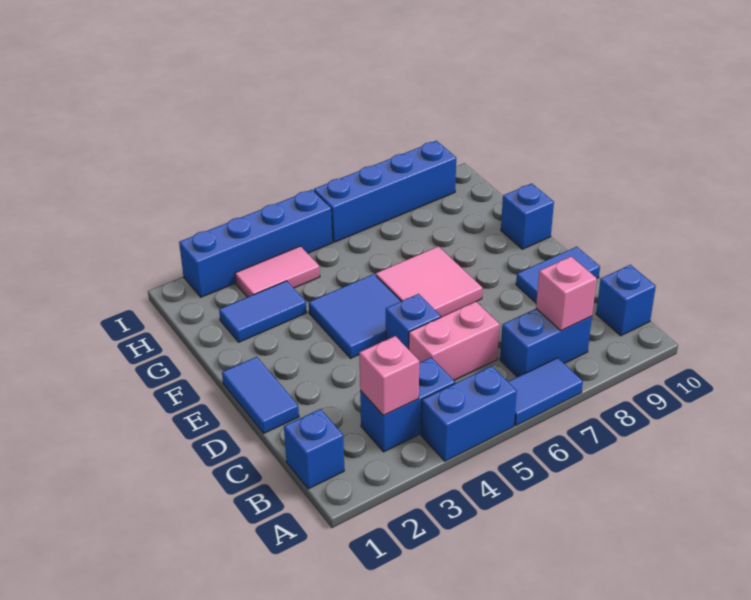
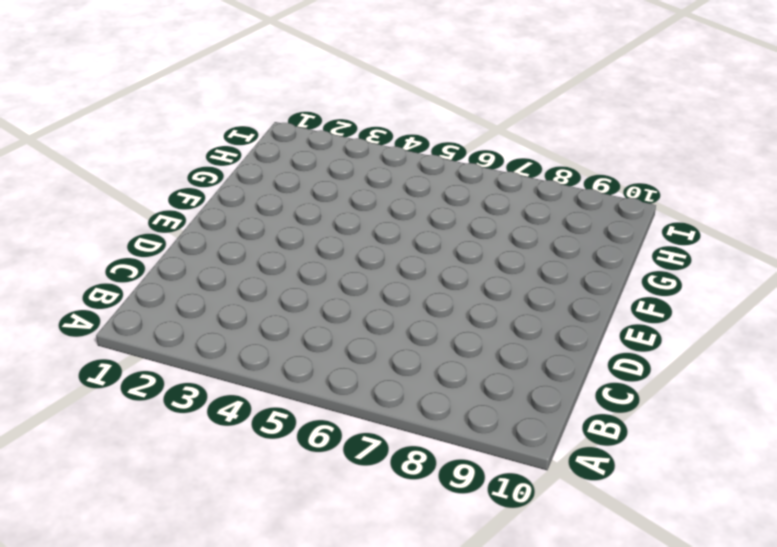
none -> blue 1x2 brick [421,366,517,461]
none -> blue 1x2 tile [509,358,583,425]
none -> blue 1x1 brick [284,409,344,489]

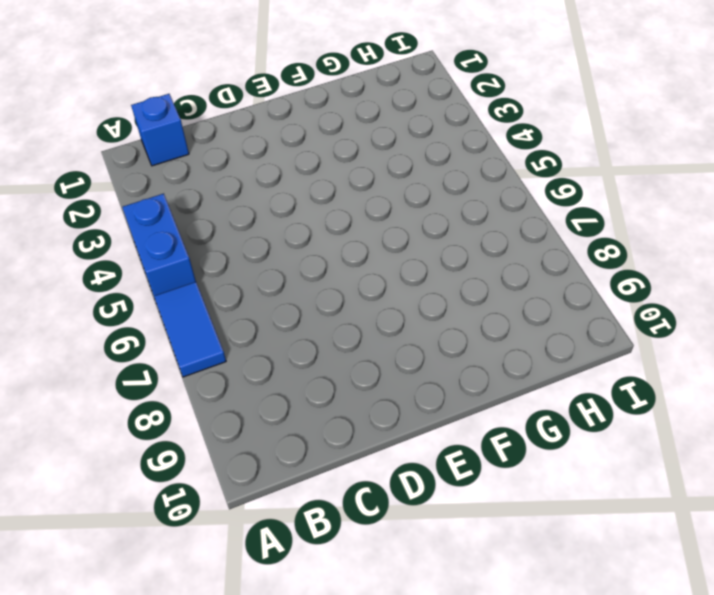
none -> blue 1x2 brick [360,358,455,452]
none -> blue 1x2 brick [500,309,592,377]
none -> blue 1x1 brick [596,265,656,336]

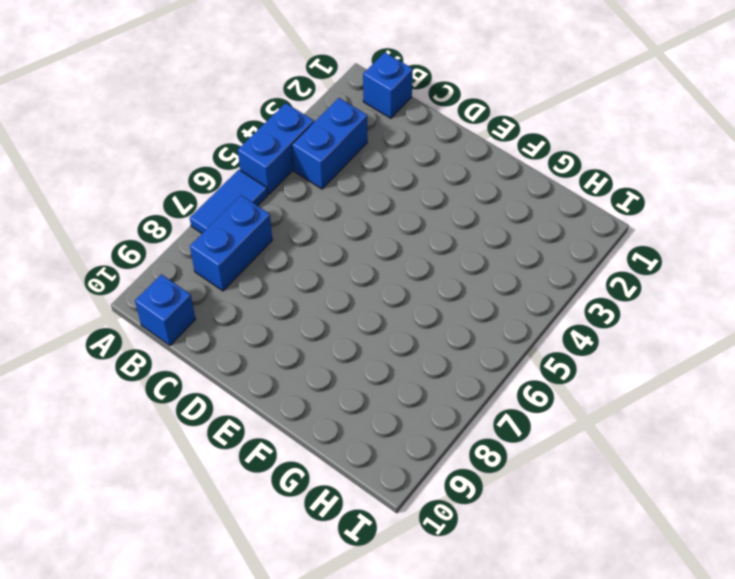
none -> pink 1x2 brick [409,302,500,380]
none -> blue 1x2 tile [222,357,299,433]
none -> blue 1x1 brick [386,294,441,349]

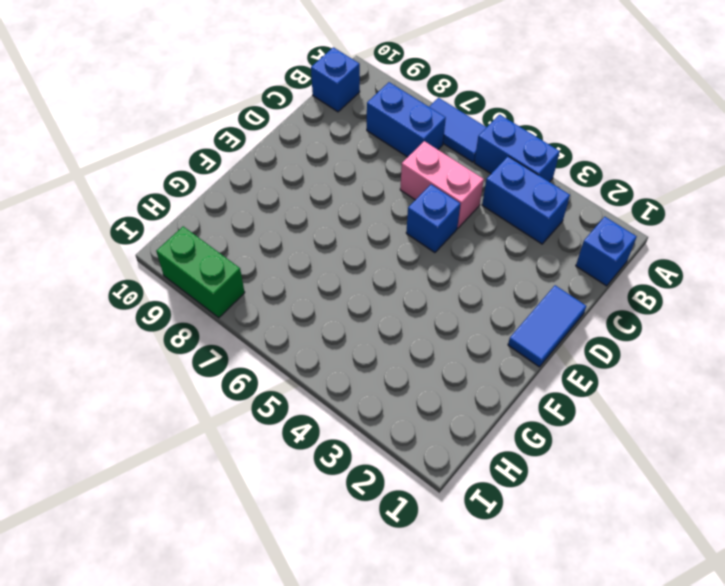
green 1x2 brick [156,226,245,318] -> blue 1x4 brick [314,141,456,242]
none -> blue 1x2 tile [516,247,600,303]
none -> blue 2x2 tile [309,274,401,358]
none -> pink 2x2 tile [376,246,482,317]

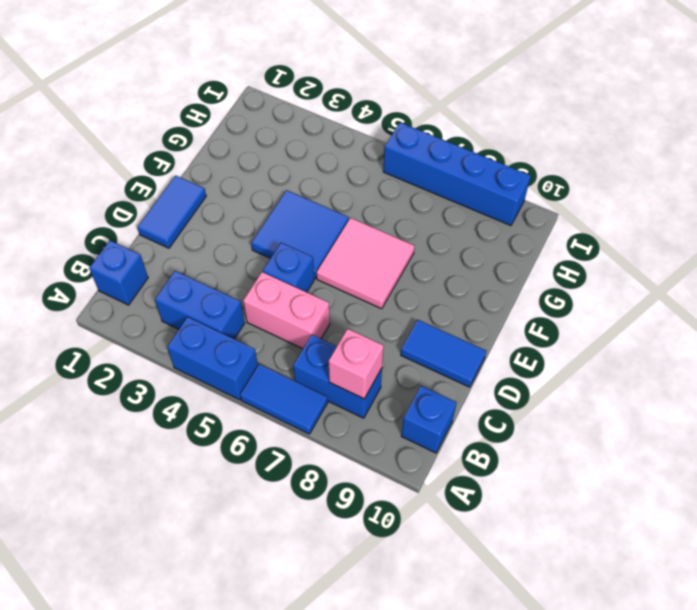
none -> blue 1x1 brick [501,183,554,249]
none -> blue 1x2 tile [219,281,307,342]
none -> pink 1x2 tile [235,246,320,297]

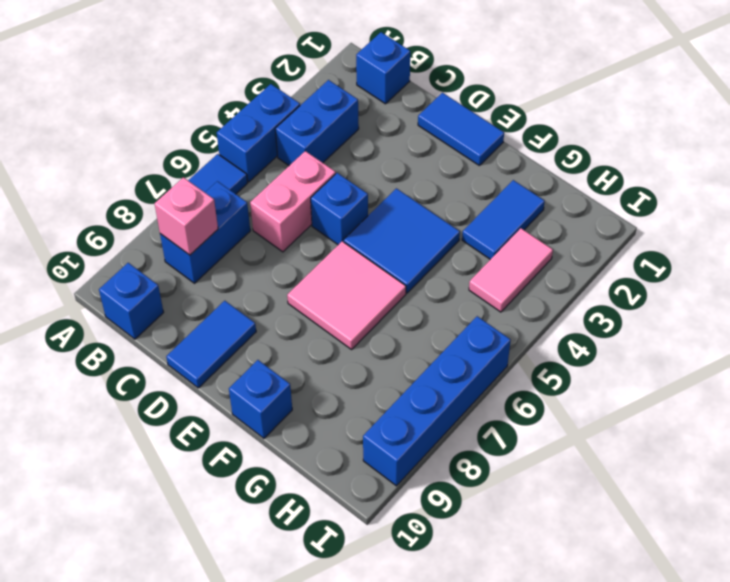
none -> blue 1x4 brick [179,190,332,297]
none -> pink 1x1 brick [359,336,419,415]

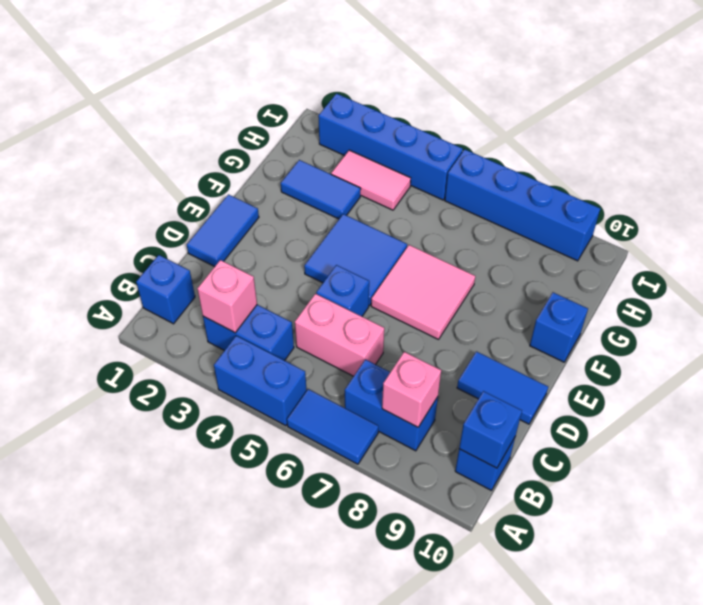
blue 1x1 brick [459,391,522,468] -> none

